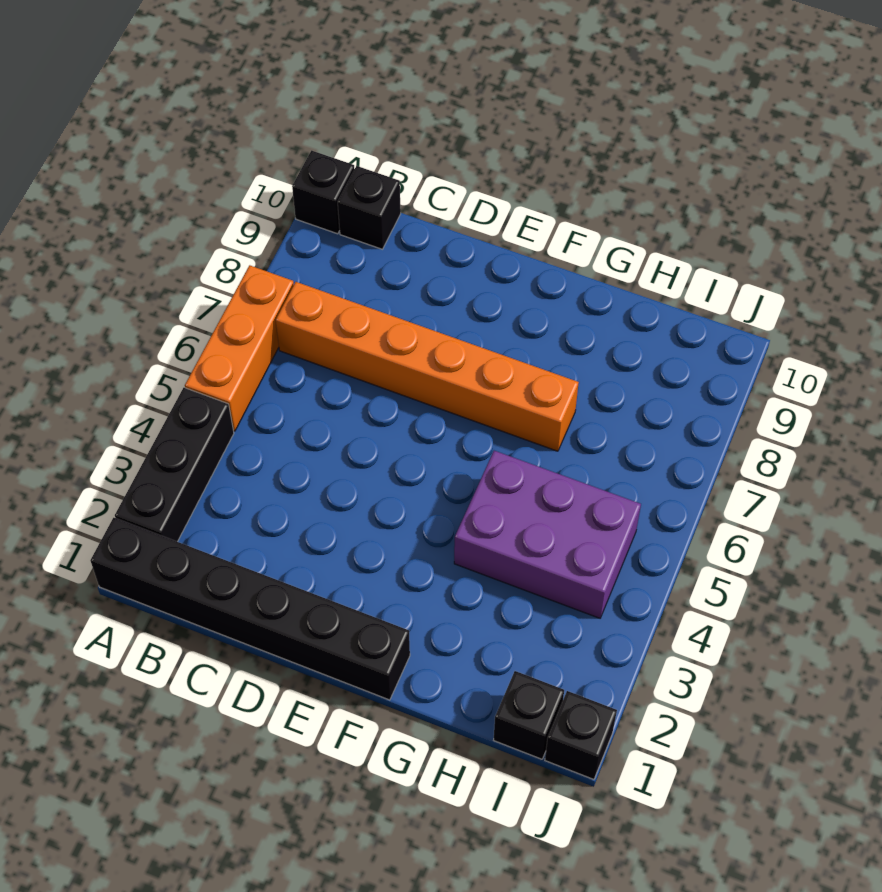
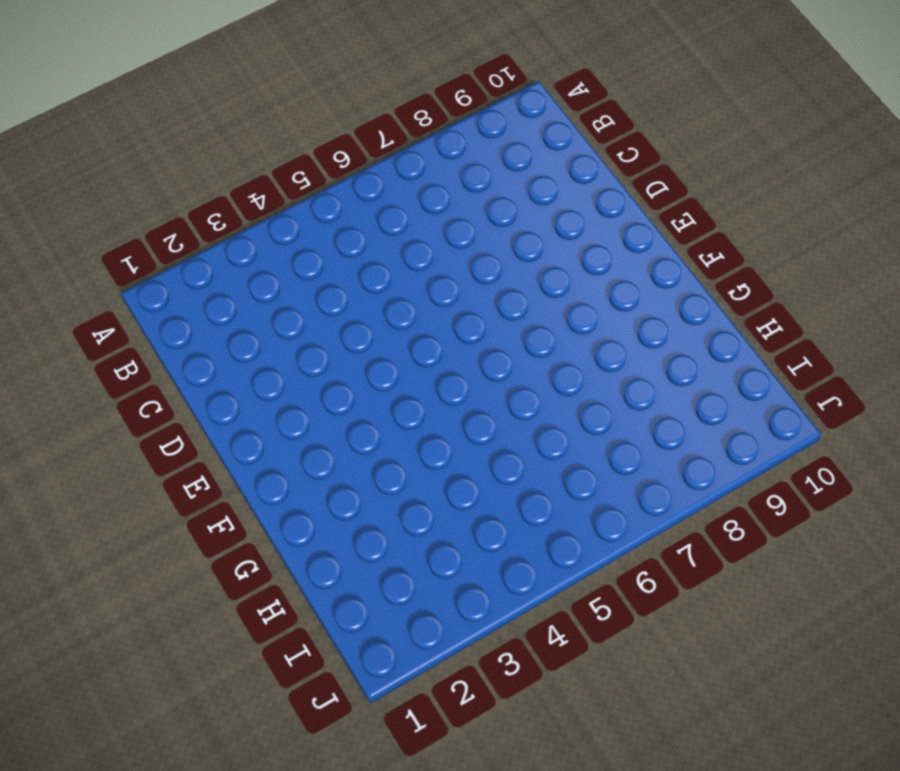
none -> black 1x6 brick [90,518,410,700]
none -> black 1x3 brick [115,388,234,542]

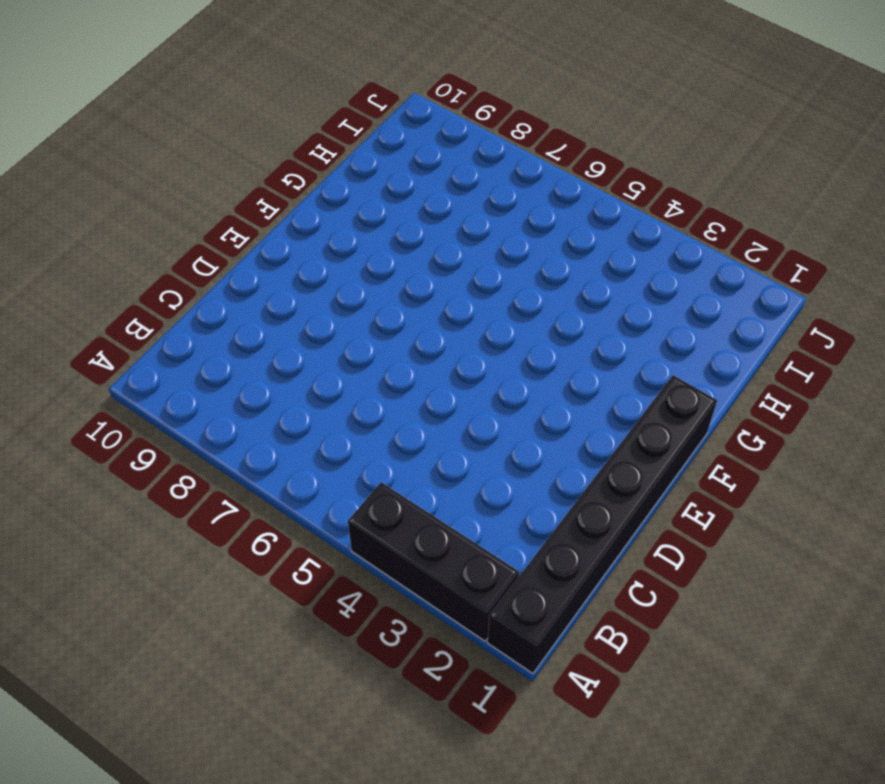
none -> orange 1x3 brick [185,265,294,431]
none -> black 1x1 brick [292,150,354,234]

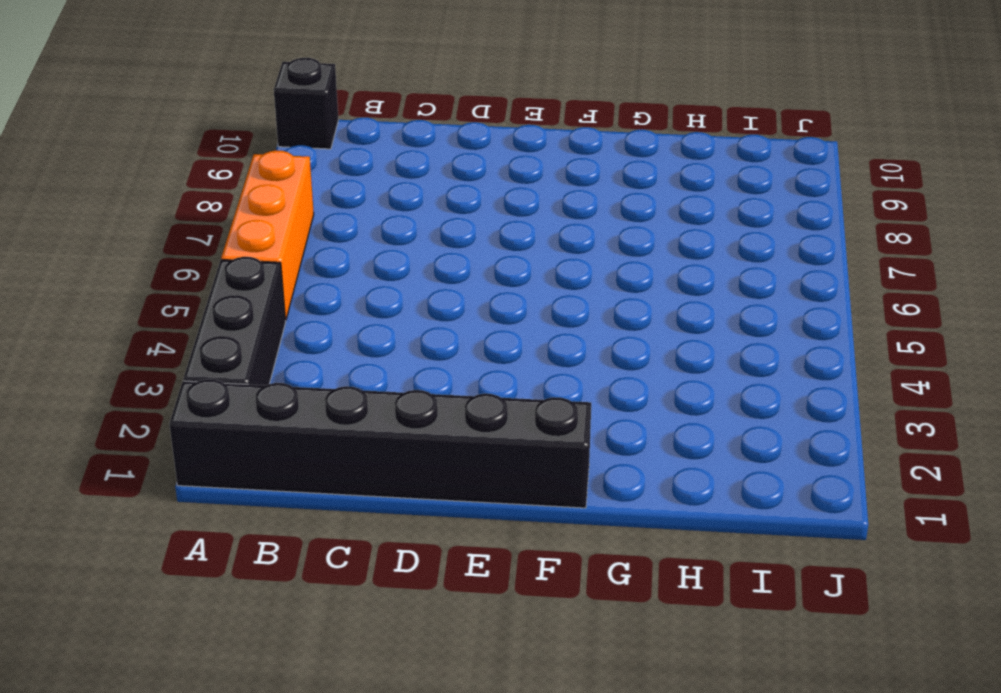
none -> orange 1x6 brick [276,282,579,451]
none -> black 1x1 brick [338,166,401,249]

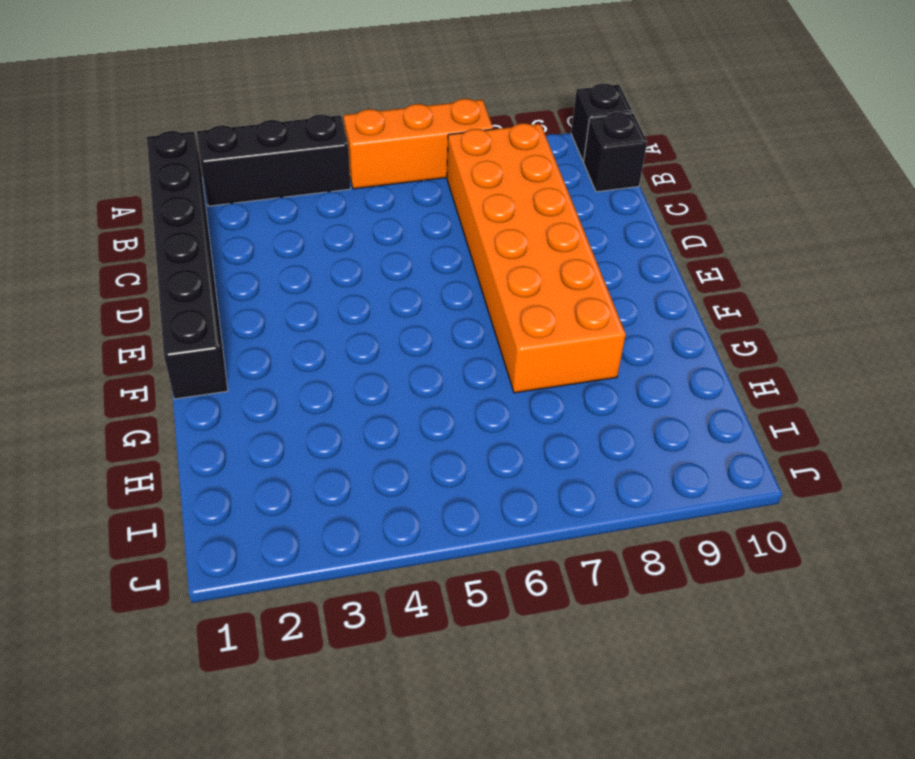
orange 2x6 brick [447,123,626,393] -> orange 1x6 brick [276,282,579,451]
none -> purple 2x3 brick [454,451,641,618]
none -> black 1x1 brick [494,671,564,759]

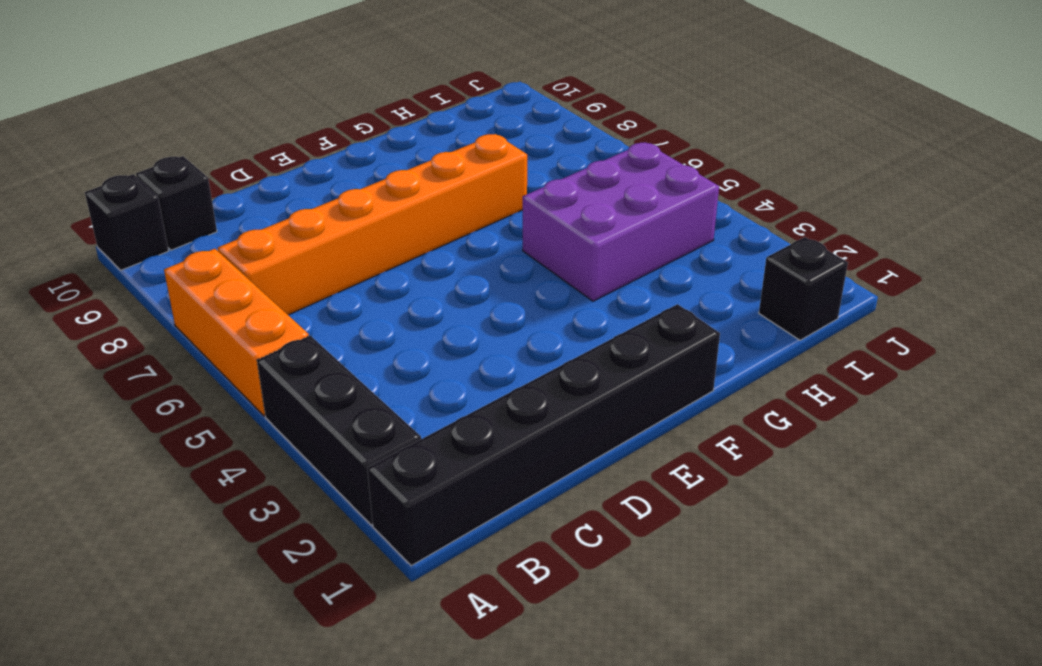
none -> black 1x1 brick [545,691,617,779]

